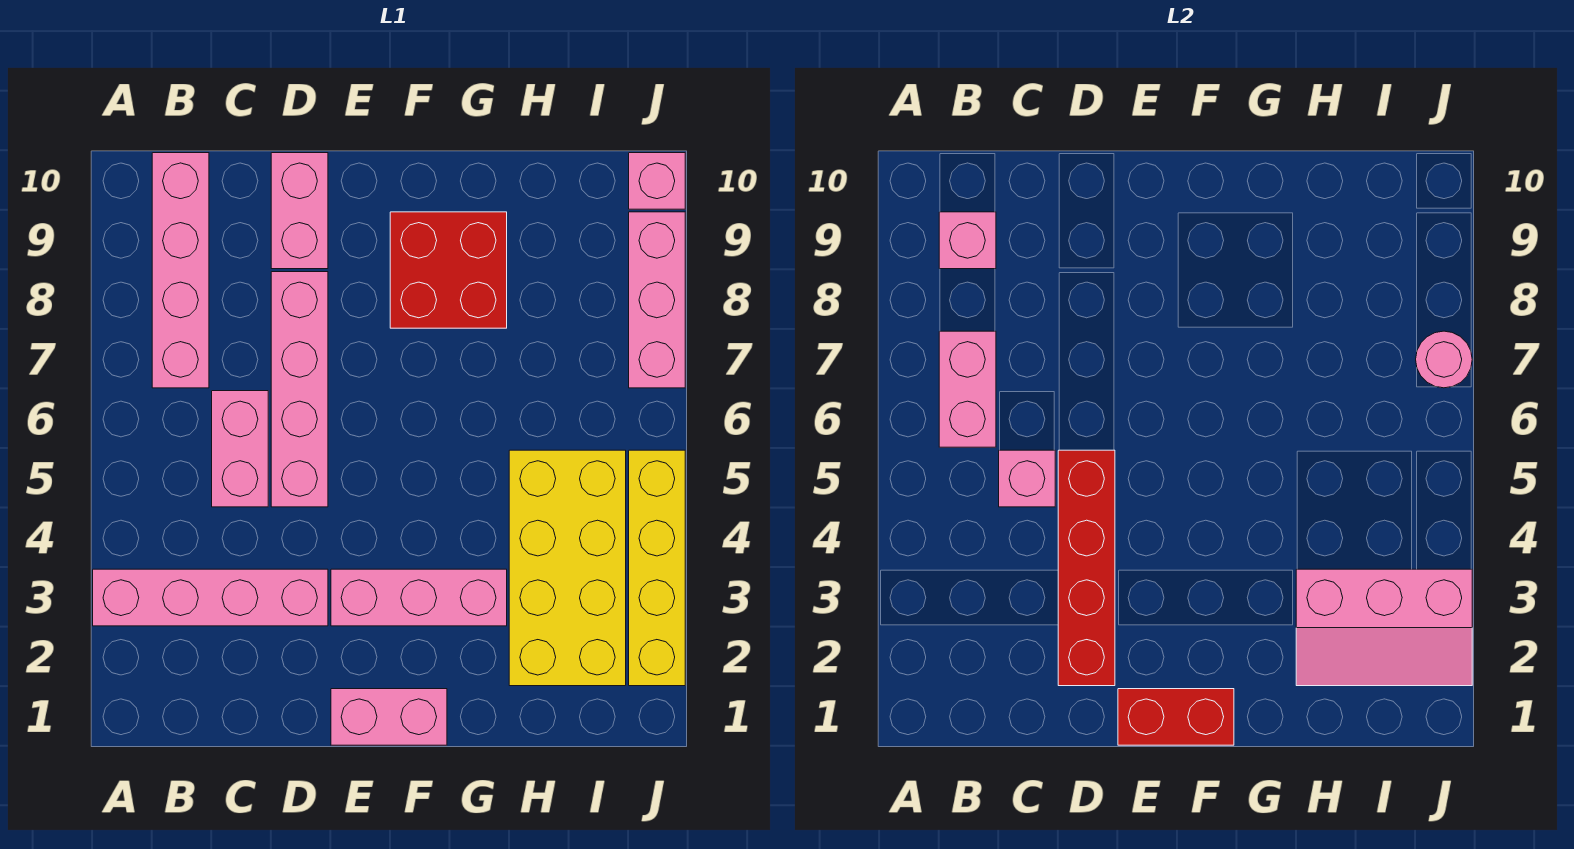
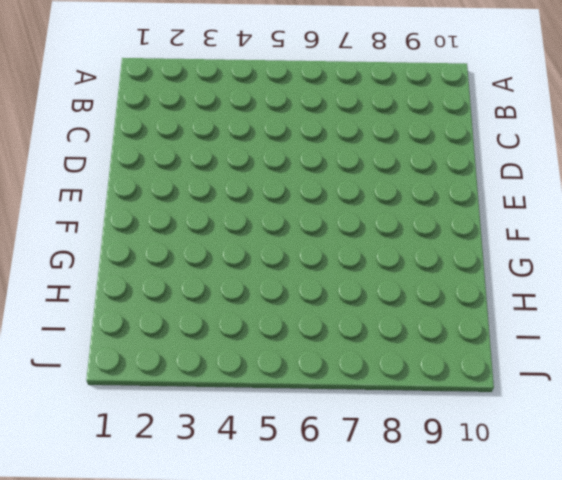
none -> pink 1x4 brick [93,569,328,626]
none -> pink 1x4 brick [152,153,209,388]
none -> pink 1x2 brick [212,391,268,507]

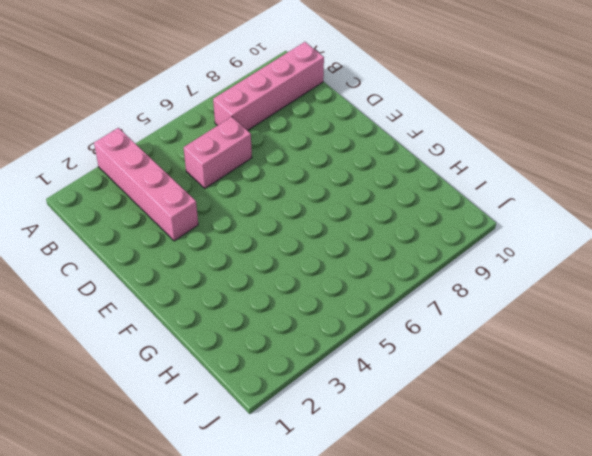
none -> pink 1x4 brick [271,272,328,507]
none -> pink 1x2 brick [271,153,328,269]
none -> pink 1x2 brick [331,689,447,745]

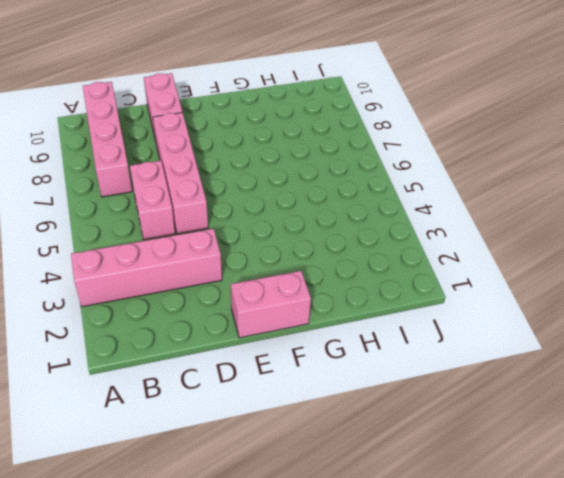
none -> pink 1x3 brick [331,569,507,626]
none -> red 2x2 brick [390,212,507,328]
none -> yellow 2x4 brick [509,450,626,686]

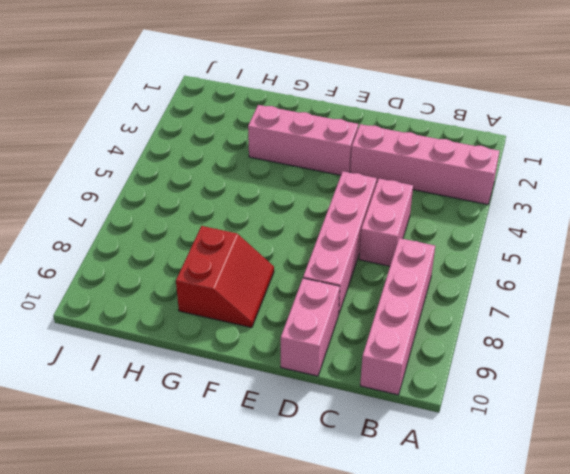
red 2x2 slope [176,226,274,328] -> red 2x2 brick [390,212,507,328]
none -> pink 1x2 brick [331,689,447,745]
none -> yellow 2x4 brick [509,450,626,686]
none -> yellow 1x4 brick [629,450,685,686]

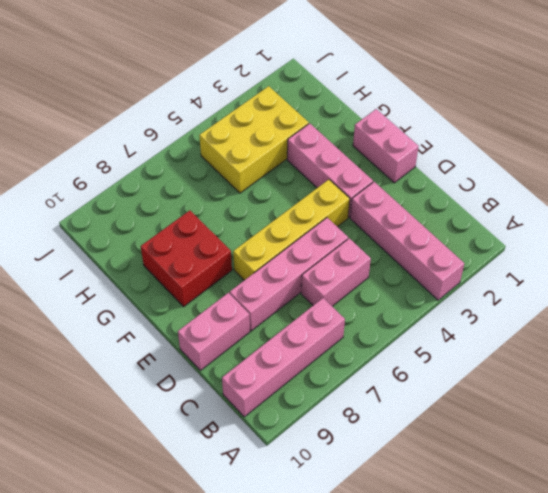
yellow 1x4 brick [233,180,350,280] -> yellow 1x4 brick moved to [629,450,685,686]
yellow 2x3 brick [199,86,309,193] -> yellow 2x4 brick [509,450,626,686]
none -> pink 1x3 brick [629,212,685,388]
none -> pink 1x1 brick [629,153,685,209]
none -> pink 1x2 brick [939,331,996,447]

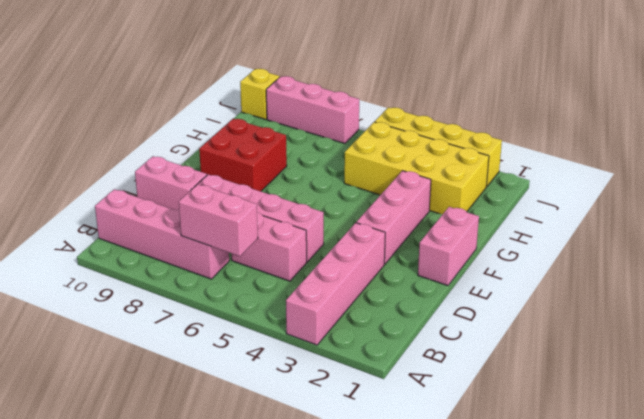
yellow 1x1 brick [240,69,280,119] -> pink 1x1 brick [629,153,685,209]
none -> pink 1x1 brick [939,212,996,269]
none -> pink 1x1 brick [999,450,1055,507]
none -> red 1x4 brick [1058,450,1115,686]

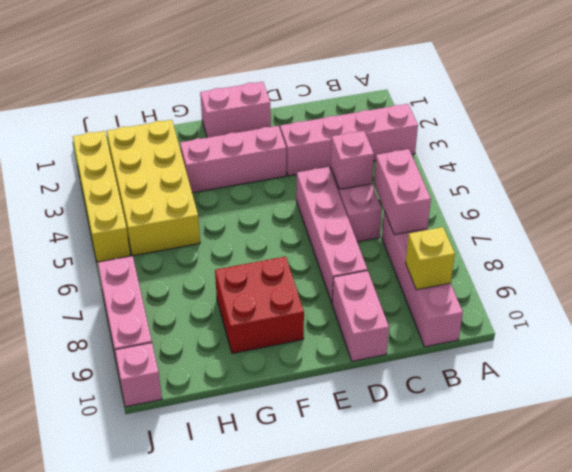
yellow 1x1 brick [406,227,455,290] -> pink 1x1 brick [939,212,996,269]
none -> red 1x4 brick [1058,450,1115,686]
none -> red 1x2 brick [1118,689,1234,745]
none -> pink 2x3 slope [1296,569,1472,686]

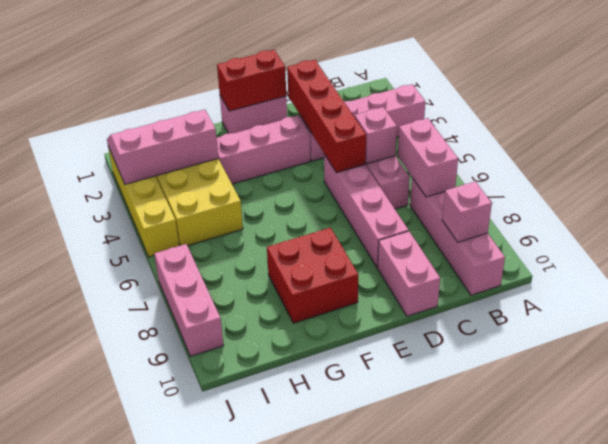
none -> pink 1x1 brick [629,153,685,209]
none -> pink 1x1 round brick [1416,331,1472,388]

